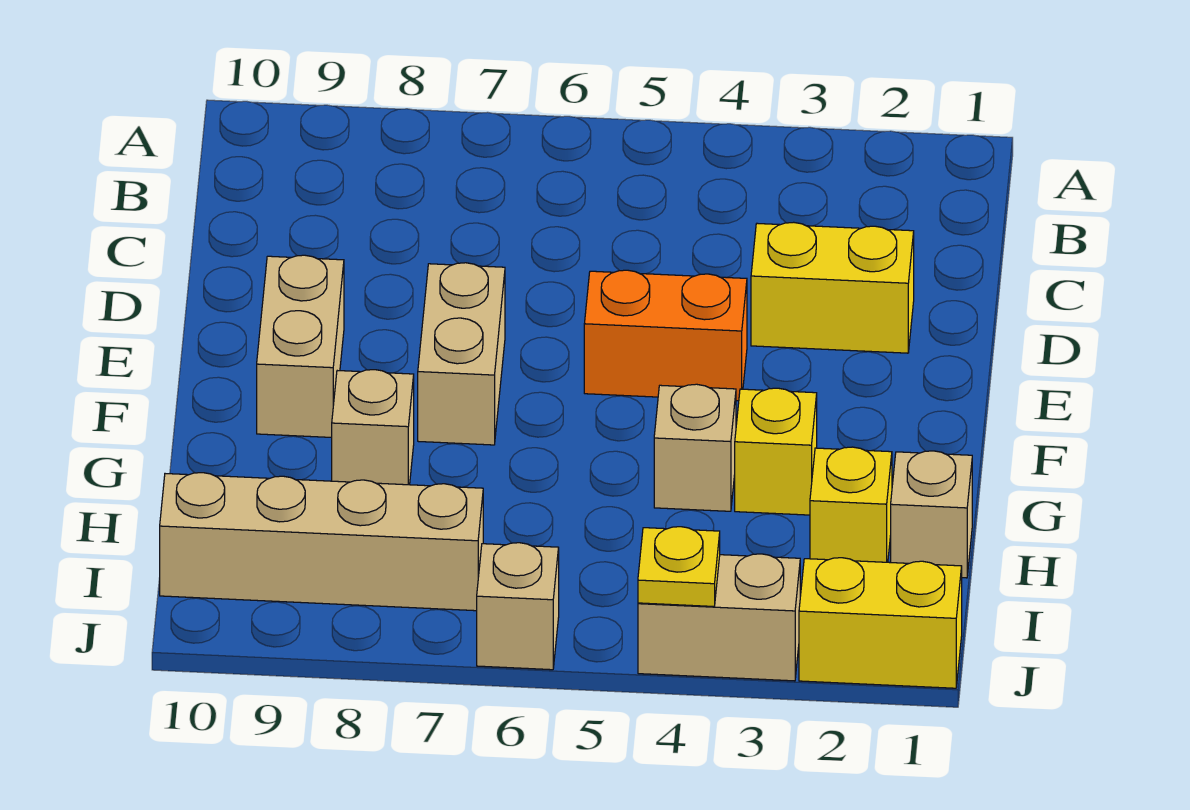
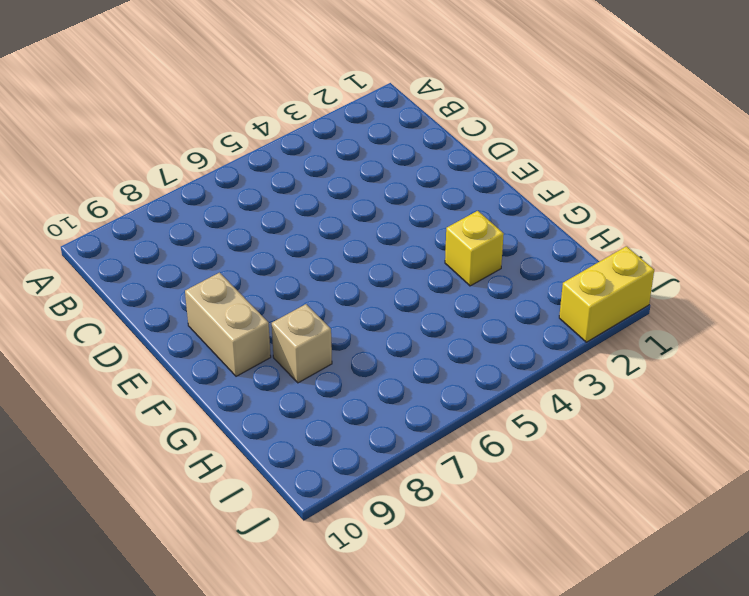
none -> yellow 1x2 brick [751,222,914,353]
none -> orange 1x2 brick [584,270,747,401]
none -> tan 1x2 brick [418,263,505,445]

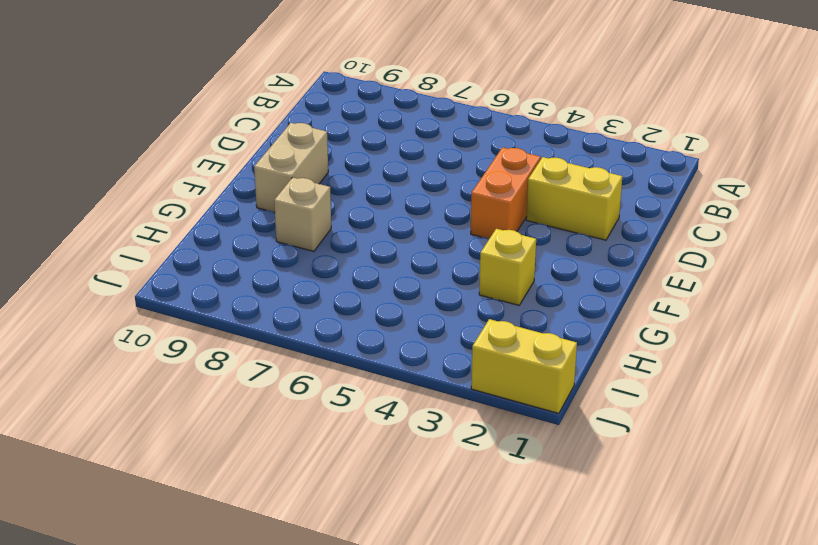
orange 1x2 brick [471,147,541,239] -> orange 1x2 brick turned to [584,270,747,401]
none -> tan 1x2 brick [418,263,505,445]
none -> tan 1x1 brick [654,384,736,511]
none -> tan 1x1 brick [891,451,972,578]

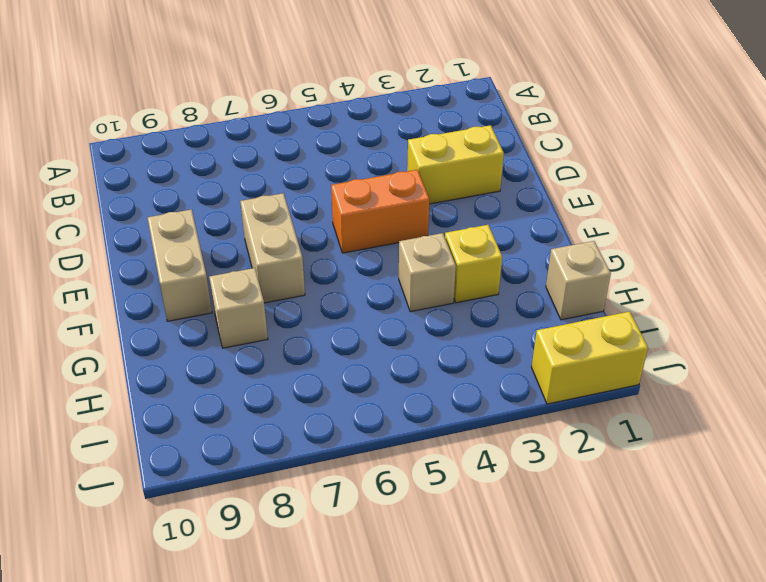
none -> yellow 1x1 brick [810,447,892,562]
none -> tan 1x4 brick [160,473,483,611]
none -> tan 1x2 brick [638,554,800,681]

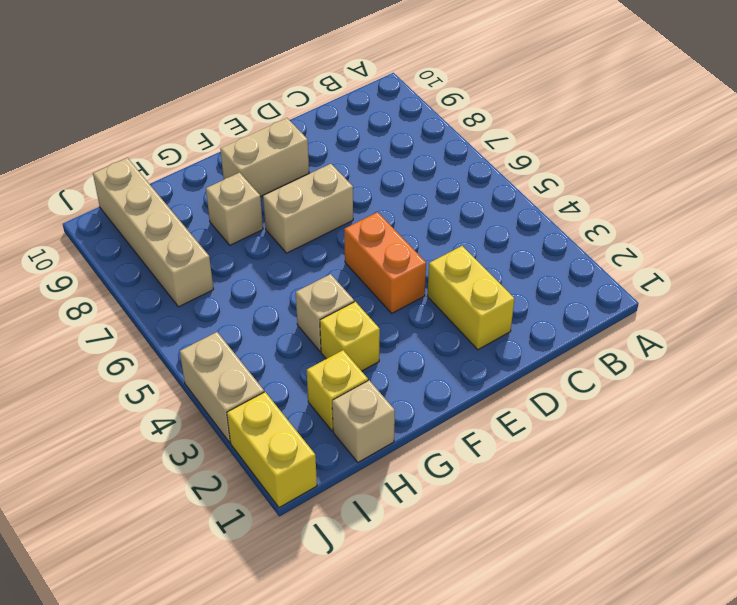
none -> tan 1x1 brick [477,543,559,670]
none -> yellow 1x1 plate [638,527,720,606]

